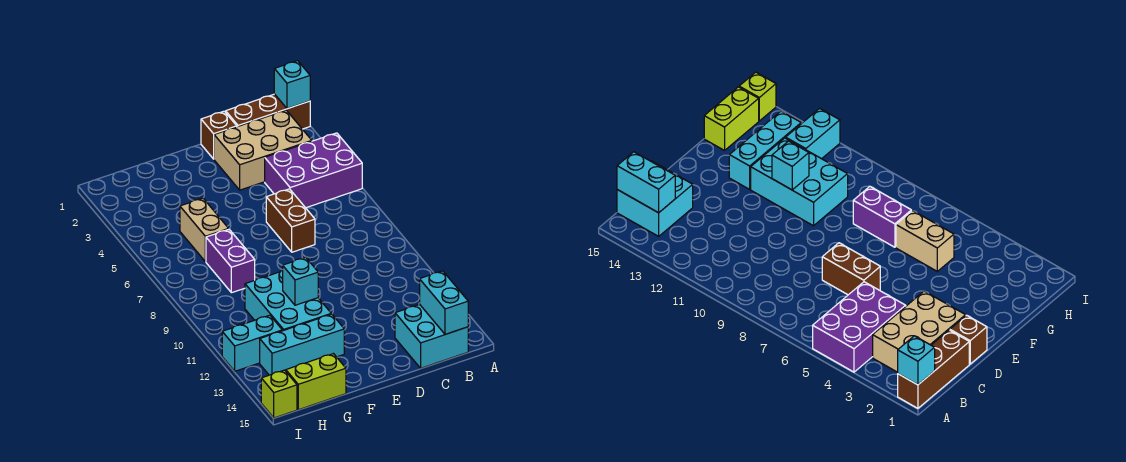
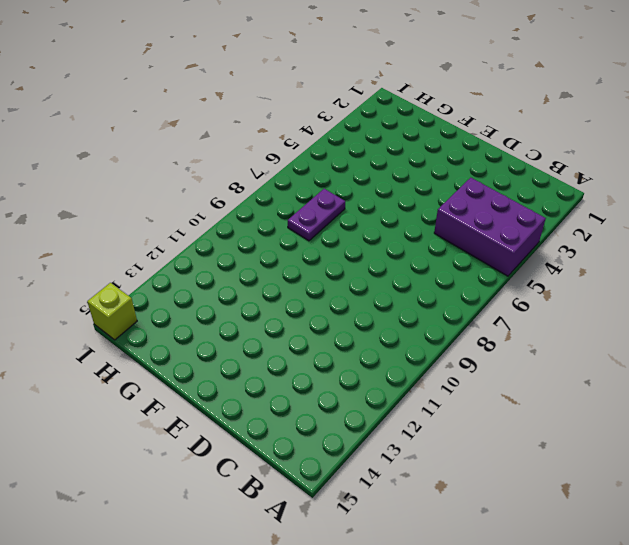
purple 1x2 plate [288,189,345,241] -> purple 1x2 brick [206,229,255,293]
none -> brown 1x3 brick [226,94,310,129]
none -> tan 2x3 brick [214,110,312,190]
none -> cyan 2x2 brick [395,304,468,368]

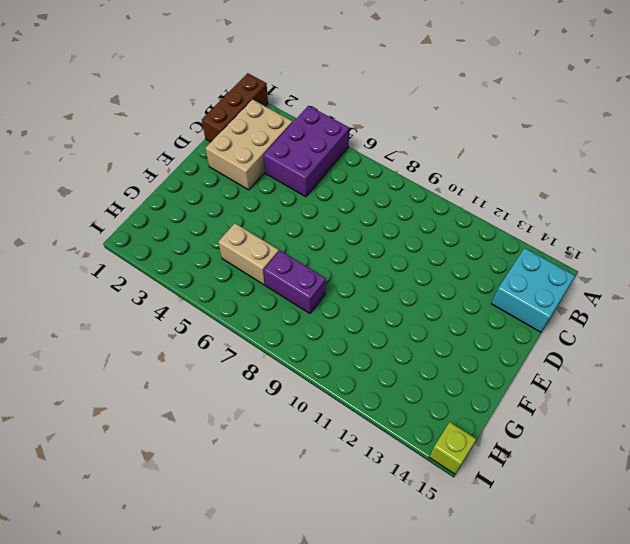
none -> brown 1x1 brick [201,111,237,159]
none -> brown 1x2 brick [266,189,315,252]
none -> cyan 2x3 brick [245,270,331,331]

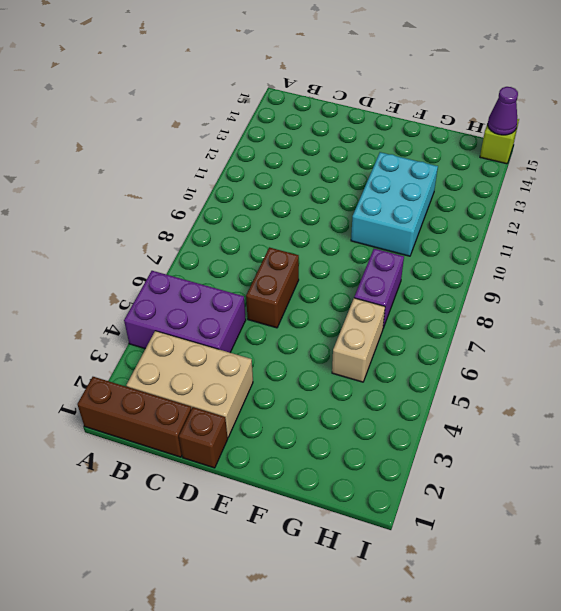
purple 1x1 cone [488,87,518,135] -> none
none -> cyan 2x2 brick [395,304,468,368]
none -> cyan 1x3 brick [260,314,344,375]
none -> lime 1x2 brick [286,354,346,410]

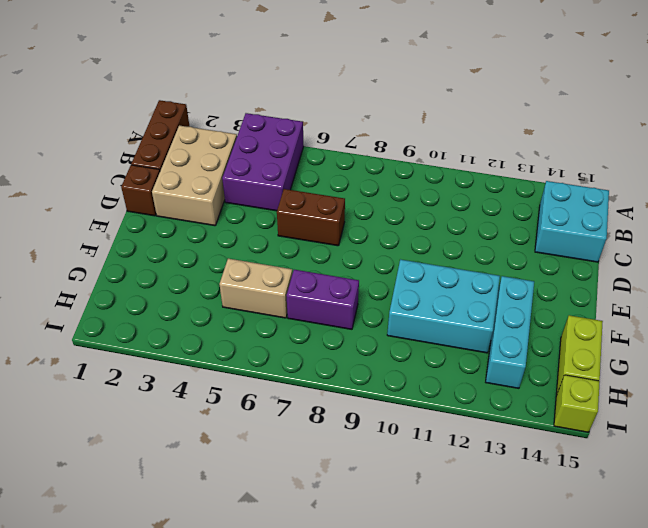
none -> cyan 1x2 brick [222,315,282,371]
none -> cyan 1x1 brick [274,61,310,109]
none -> cyan 1x2 brick [420,271,468,334]

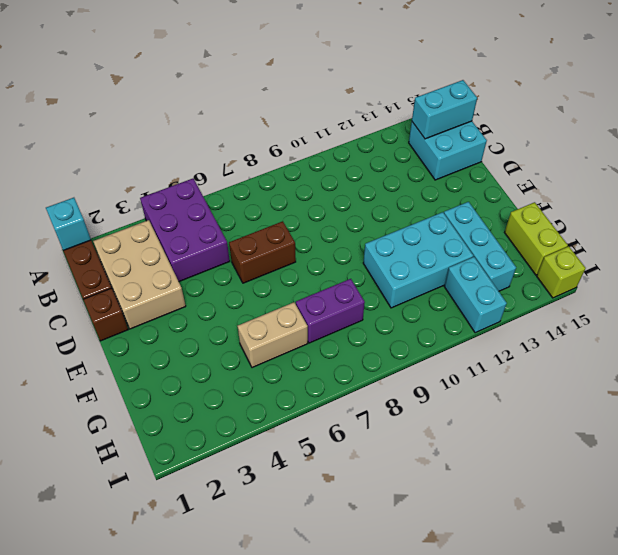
none -> cyan 1x1 brick [283,257,318,305]

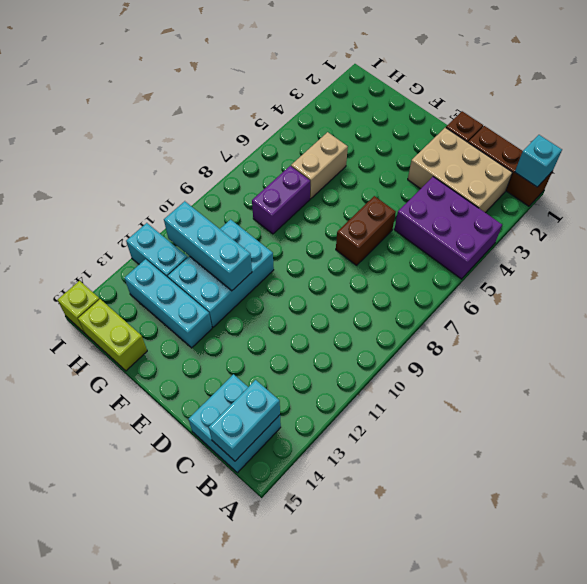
cyan 1x3 brick [164,201,252,291] -> cyan 1x1 brick [283,257,318,305]

